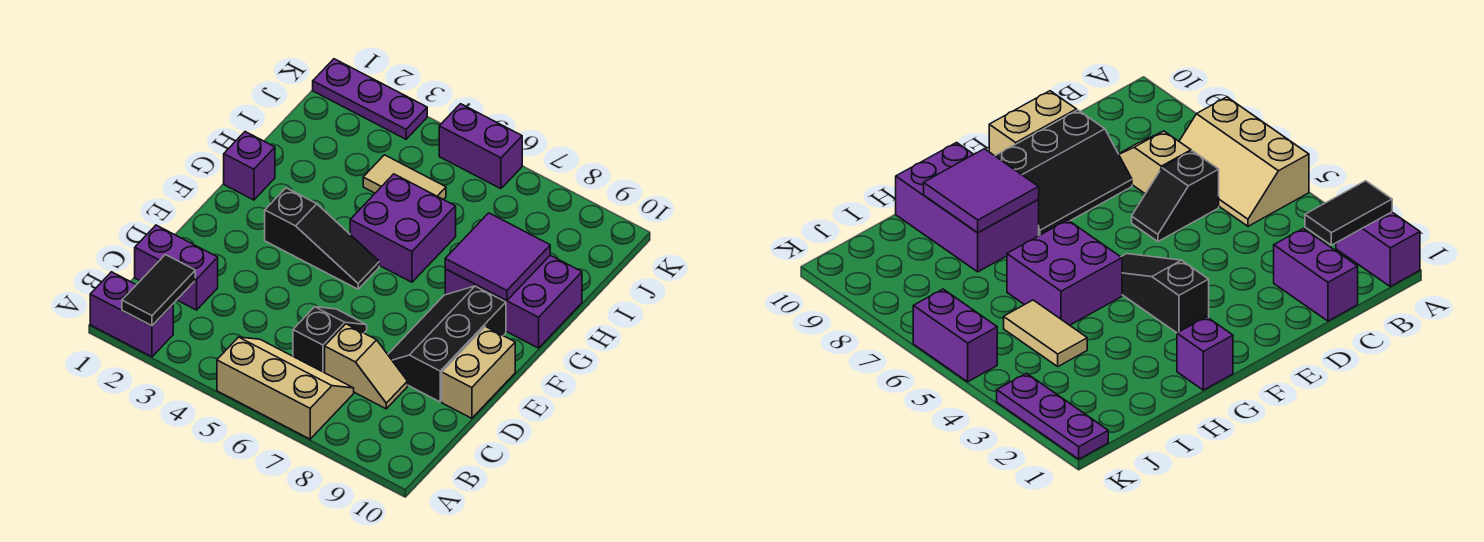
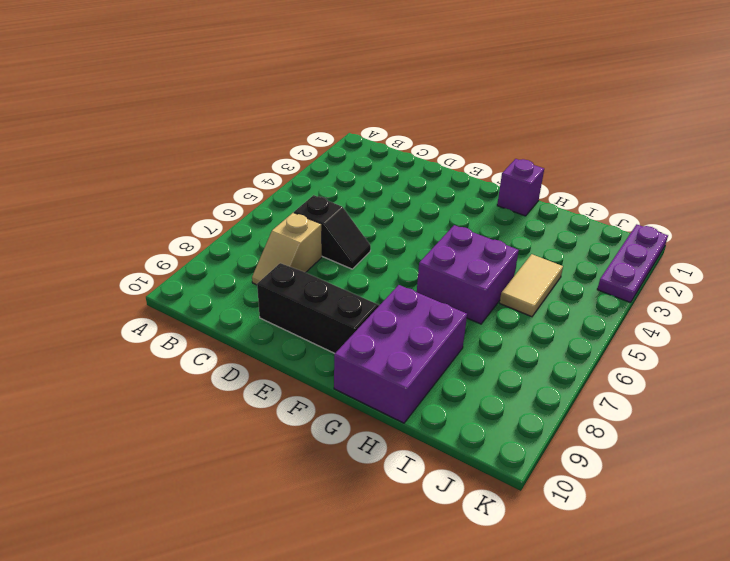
none -> purple 1x2 brick [90,272,173,357]
none -> tan 2x3 slope [217,337,354,439]
none -> purple 1x2 brick [135,225,218,310]

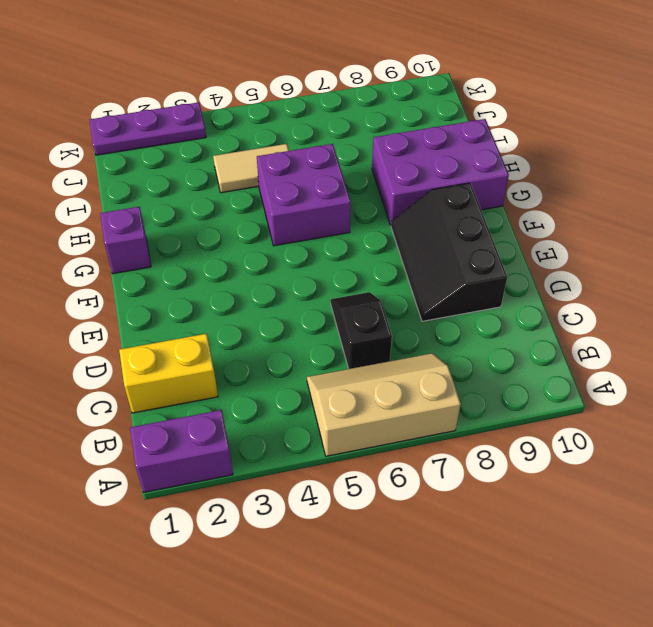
yellow 1x2 brick [119,334,218,413] -> purple 1x2 brick [135,225,218,310]
none -> tan 1x2 slope [325,324,408,409]
none -> tan 1x2 brick [442,326,515,418]
none -> black 1x3 slope [265,188,379,289]

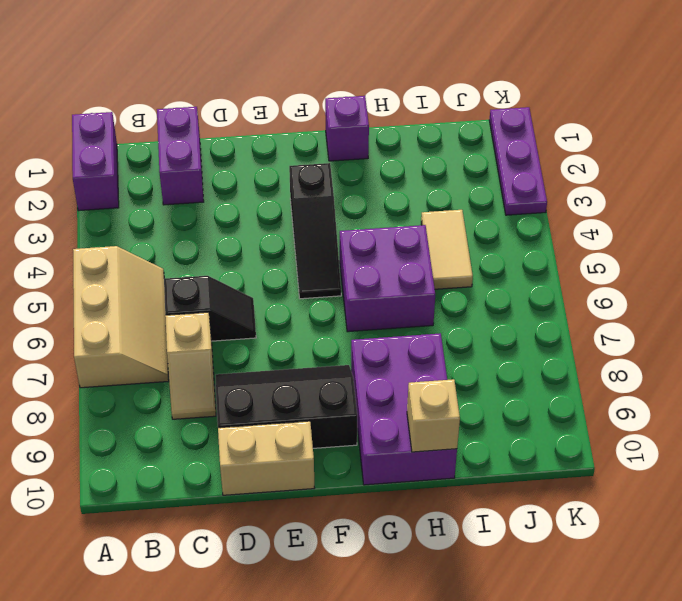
tan 1x1 brick [407,379,460,452] -> none
none -> purple 1x2 brick [439,104,522,189]
none -> black 1x2 tile [122,255,195,326]
none -> purple 2x2 tile [445,213,550,301]

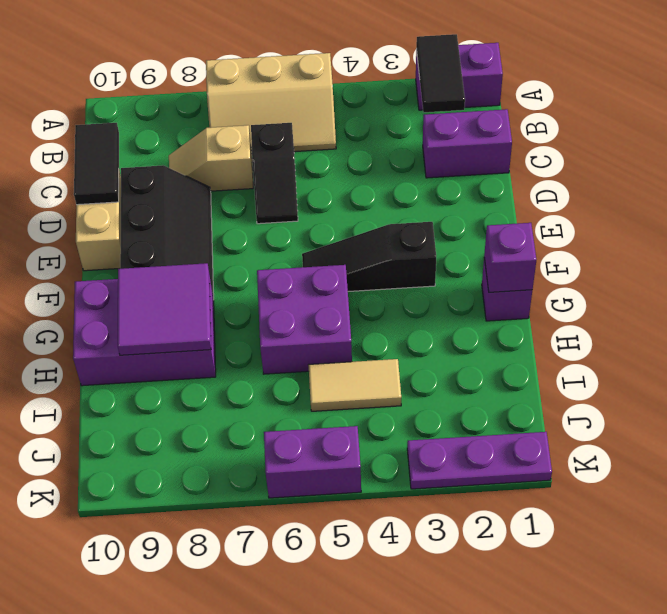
black 1x2 tile [74,123,119,205] -> none
purple 1x1 brick [484,223,536,292] -> none

